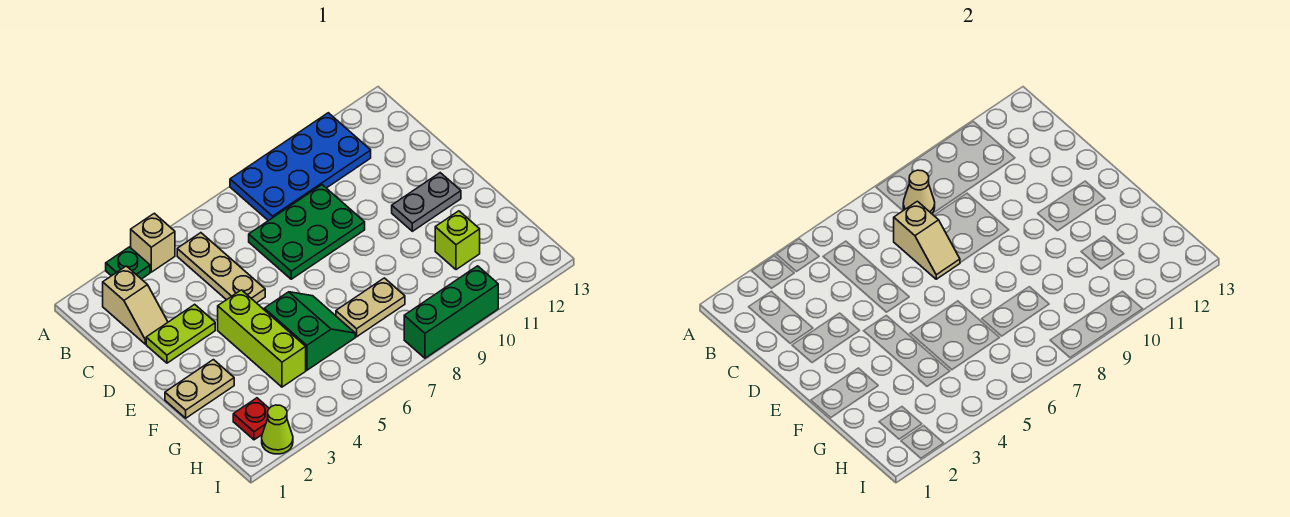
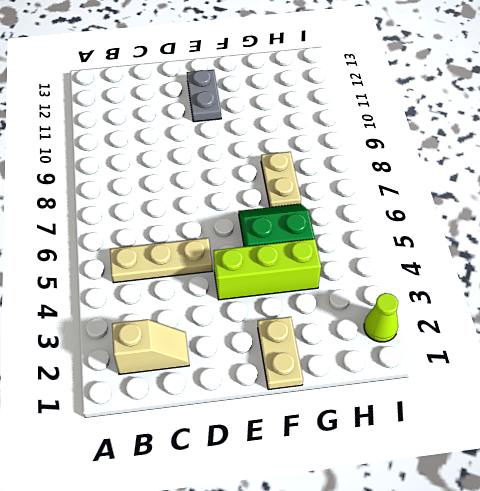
none -> green 1x1 plate [106,247,150,279]
none -> tan 1x1 brick [131,213,175,272]
none -> blue 2x4 plate [230,113,371,221]

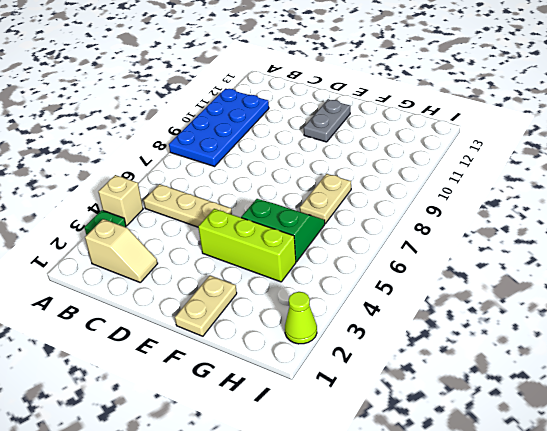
none -> green 2x3 plate [249,185,365,279]
none -> lime 1x2 plate [146,304,215,363]
none -> lime 1x1 brick [435,211,480,270]

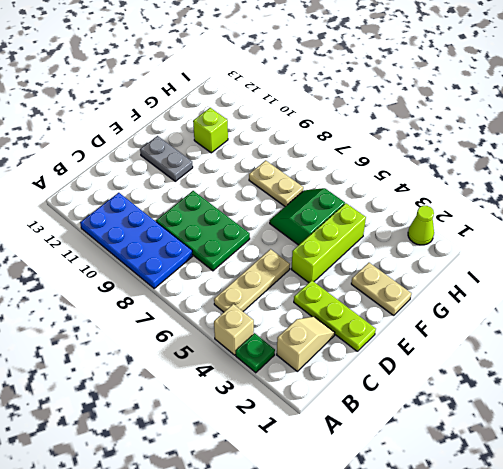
lime 1x3 plate [294,280,376,352] -> lime 1x2 plate [146,304,215,363]
none -> red 1x1 plate [233,398,269,440]
none -> green 1x3 brick [404,266,498,358]
none -> tan 1x1 cone [903,170,935,214]

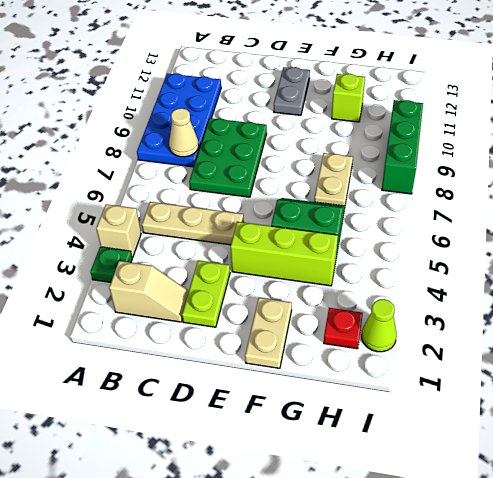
none -> tan 1x2 slope [894,201,960,279]

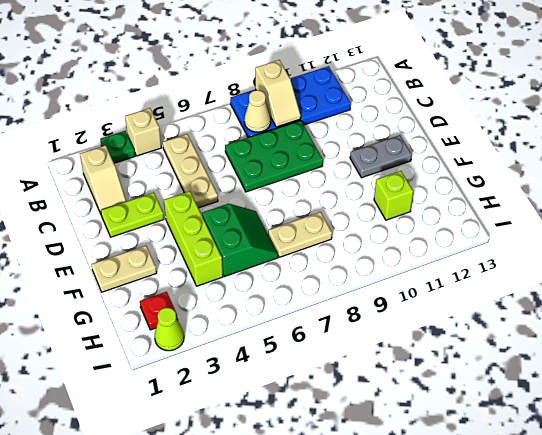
tan 1x2 slope [255,60,301,127] -> tan 1x2 slope moved to [894,201,960,279]
none -> green 1x3 brick [404,266,498,358]

